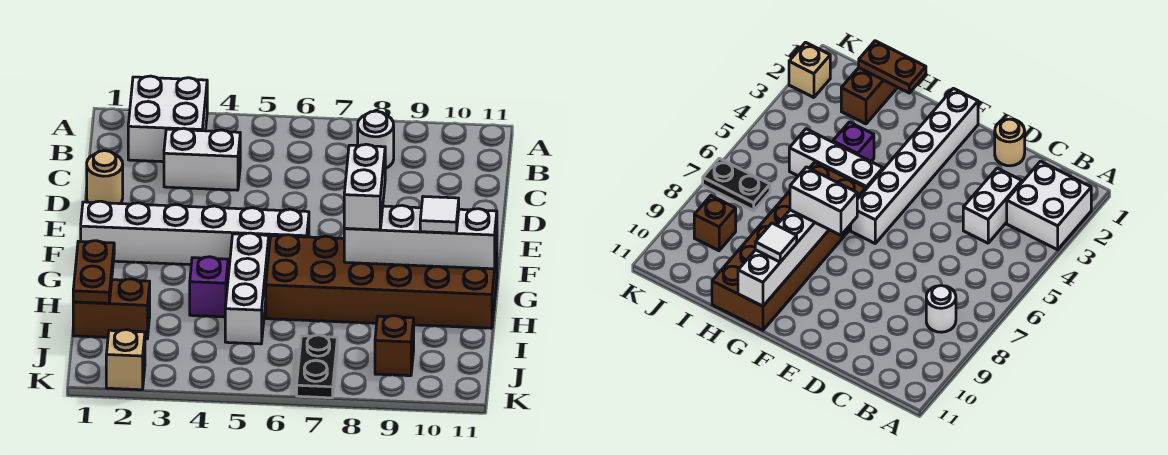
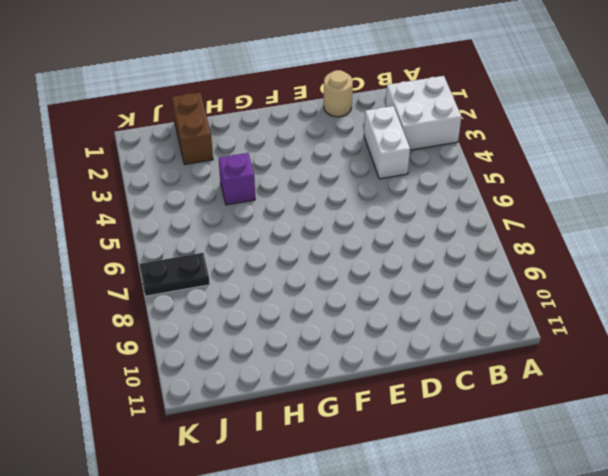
none -> white 1x1 round brick [358,111,394,169]
none -> white 1x6 brick [81,201,309,266]
none -> white 1x3 brick [225,233,269,344]

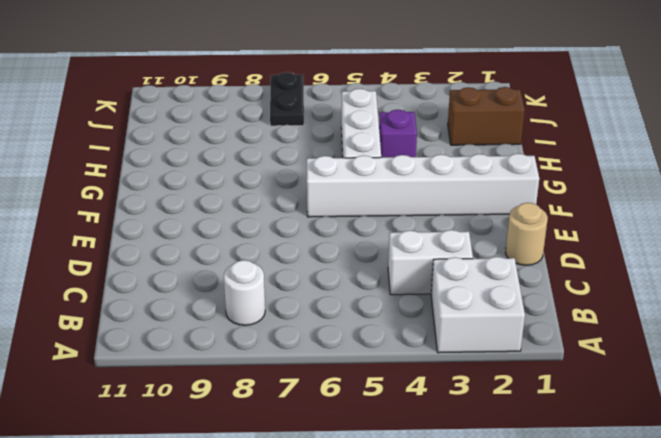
none -> brown 2x6 brick [266,235,497,328]
none -> brown 1x1 brick [375,316,414,376]
none -> tan 1x1 brick [106,330,145,390]

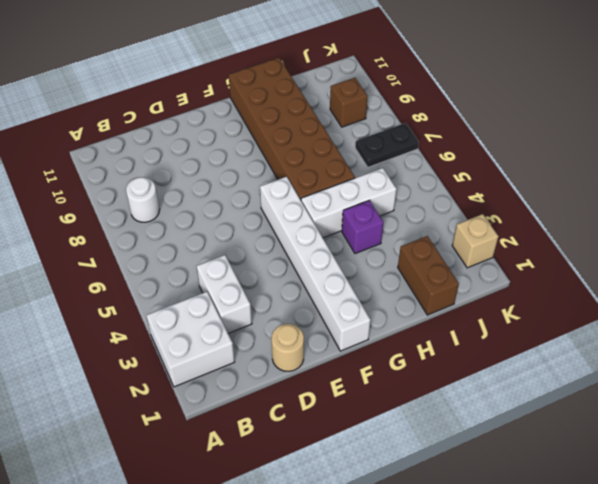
none -> white 1x4 brick [344,205,497,269]
none -> brown 1x2 plate [73,241,114,303]
none -> white 1x2 brick [344,144,385,230]

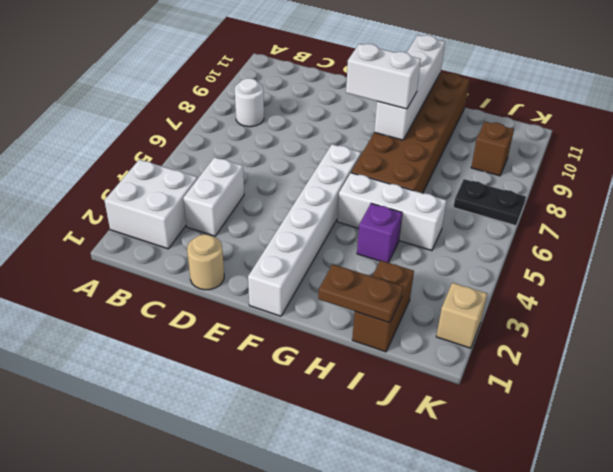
none -> white 1x1 tile [420,196,459,233]

